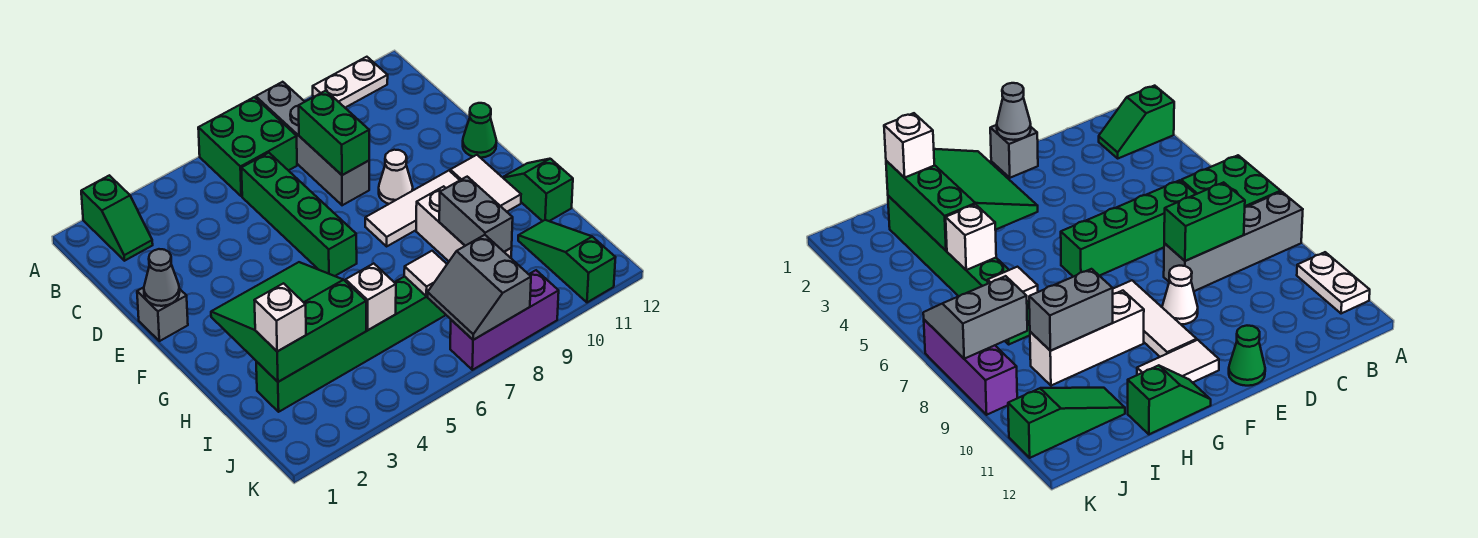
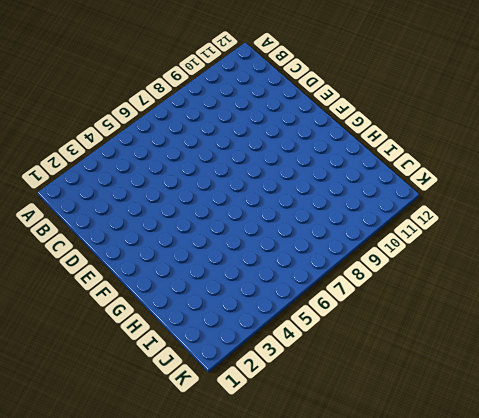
none -> green 1x2 slope [81,175,153,261]
none -> green 2x2 brick [198,97,297,196]
none -> grey 1x4 brick [256,82,369,205]

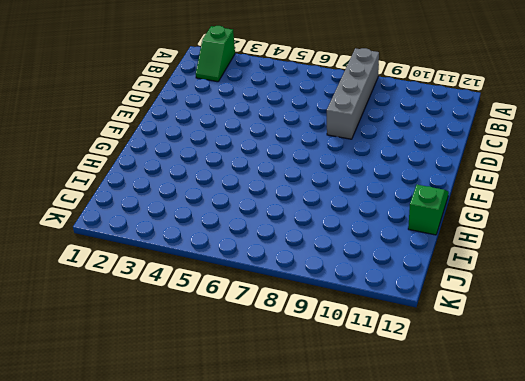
none -> green 2x2 brick [198,97,297,196]
none -> white 1x2 plate [313,57,388,108]
none -> green 1x4 brick [241,153,357,276]

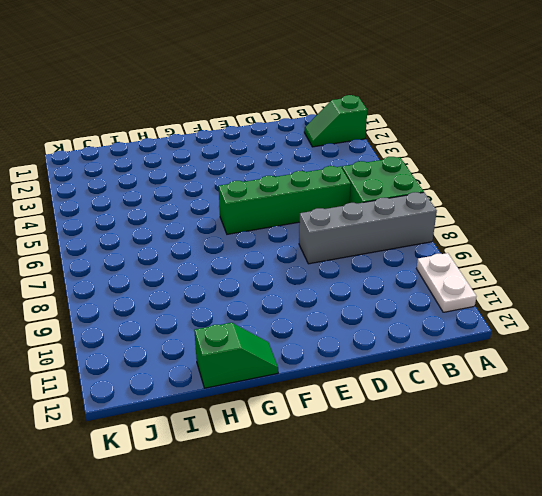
none -> grey 1x1 brick [137,287,188,341]
none -> white 1x1 cone [379,150,413,204]
none -> green 1x1 cone [463,103,496,158]

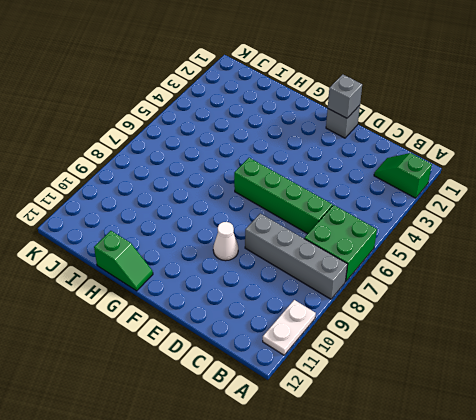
grey 1x1 brick [328,74,362,118] -> grey 1x1 cone [144,249,179,306]
none -> green 1x1 cone [463,103,496,158]
none -> white 1x3 tile [365,171,460,246]
none -> white 1x2 tile [450,155,521,212]

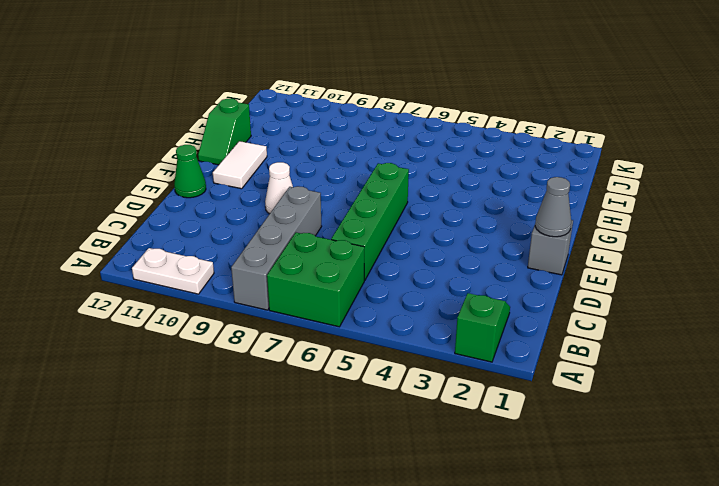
none -> white 1x3 tile [365,171,460,246]
none -> white 1x3 brick [416,186,512,261]
none -> green 1x6 brick [256,276,446,412]

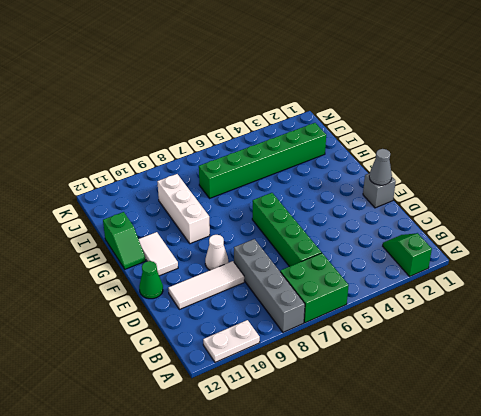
white 1x3 tile [168,261,244,309] -> white 1x3 tile moved to [365,171,460,246]
none -> green 1x3 slope [518,220,616,302]
none -> purple 1x3 brick [450,270,559,370]
none -> green 1x2 brick [299,91,369,175]

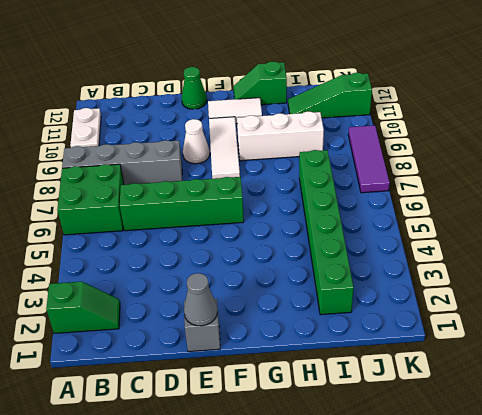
purple 1x3 tile [348,125,390,193] -> purple 1x3 brick [450,270,559,370]
none -> green 1x2 brick [299,91,369,175]
none -> green 3x3 slope [211,262,366,382]
none -> grey 1x2 brick [439,177,513,252]

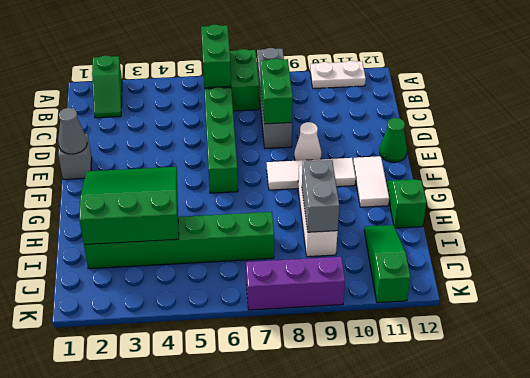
green 1x2 brick [201,24,231,88] -> none
none -> white 1x1 brick [346,264,396,330]
none -> white 1x1 tile [404,251,447,297]
none -> grey 2x2 slope [428,235,531,340]

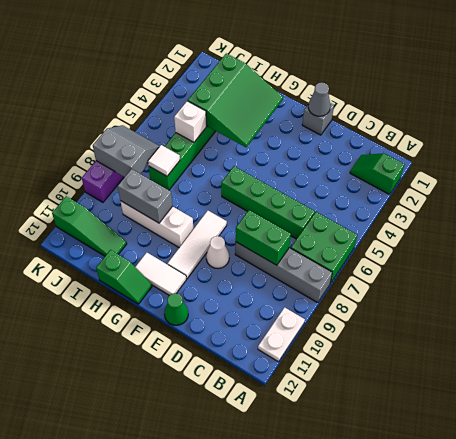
none -> white 1x1 brick [254,283,306,351]

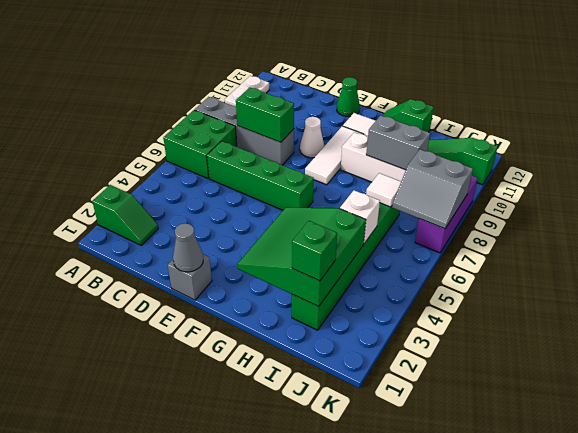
green 1x1 brick [292,221,337,281] -> white 1x1 brick [254,283,306,351]

